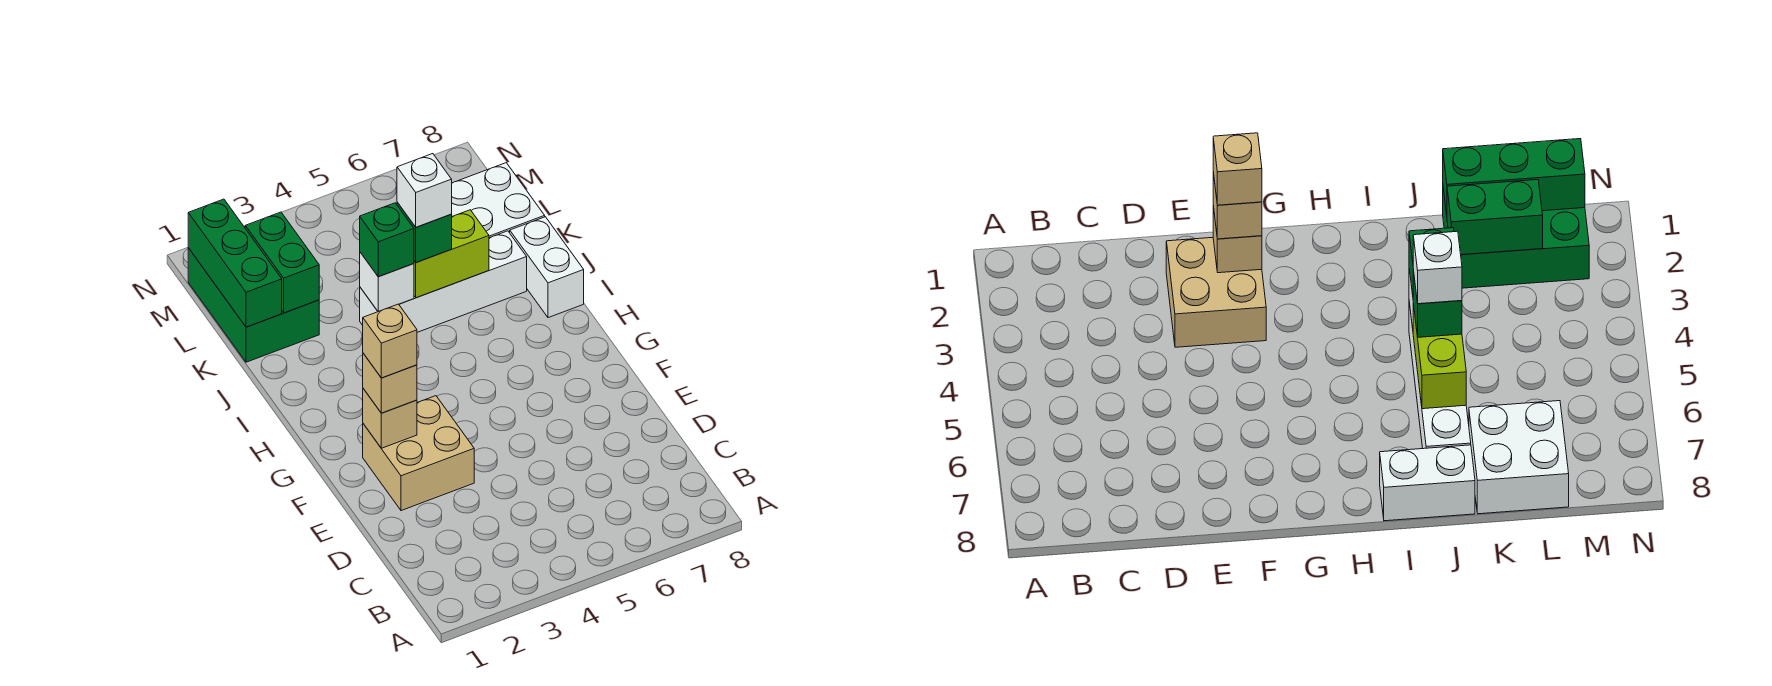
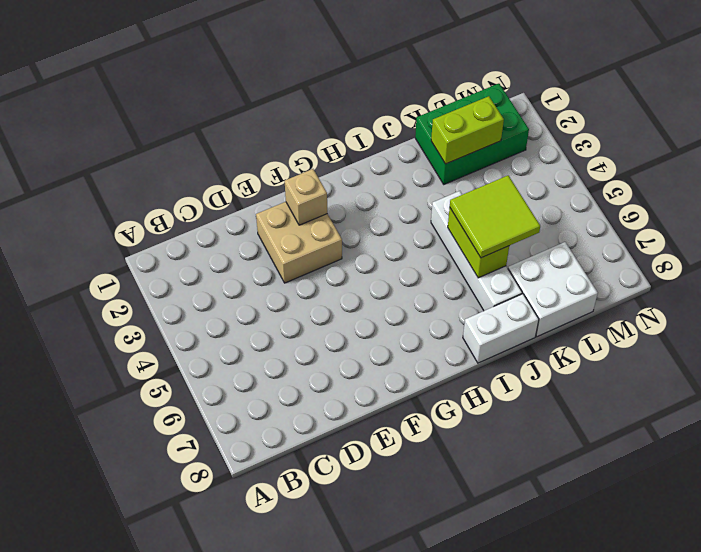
lime 2x2 tile [450,176,540,258] -> green 1x1 brick [397,202,452,263]
lime 1x2 brick [431,96,504,164] -> green 1x2 brick [245,212,319,313]
none -> white 1x1 brick [360,252,414,311]
none -> green 1x3 brick [188,199,282,327]
none -> tan 1x1 brick [363,353,417,413]

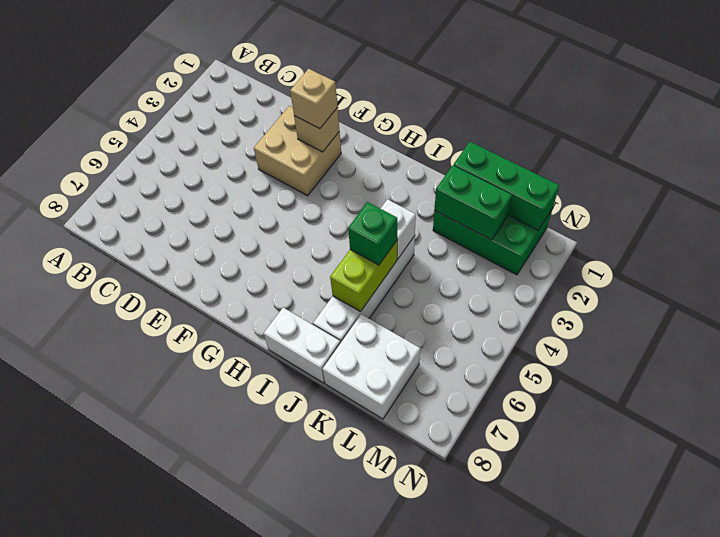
none -> green 1x1 brick [360,203,414,277]
none -> tan 1x1 brick [363,304,417,378]
none -> white 1x1 brick [397,154,452,227]

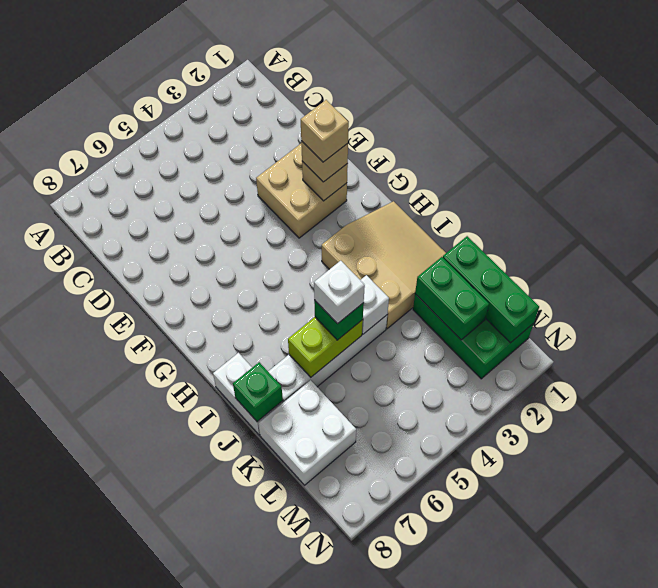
tan 3x3 slope [322,201,446,329] -> none
green 1x1 brick [233,362,283,422] -> green 1x1 brick moved to [360,203,414,277]

